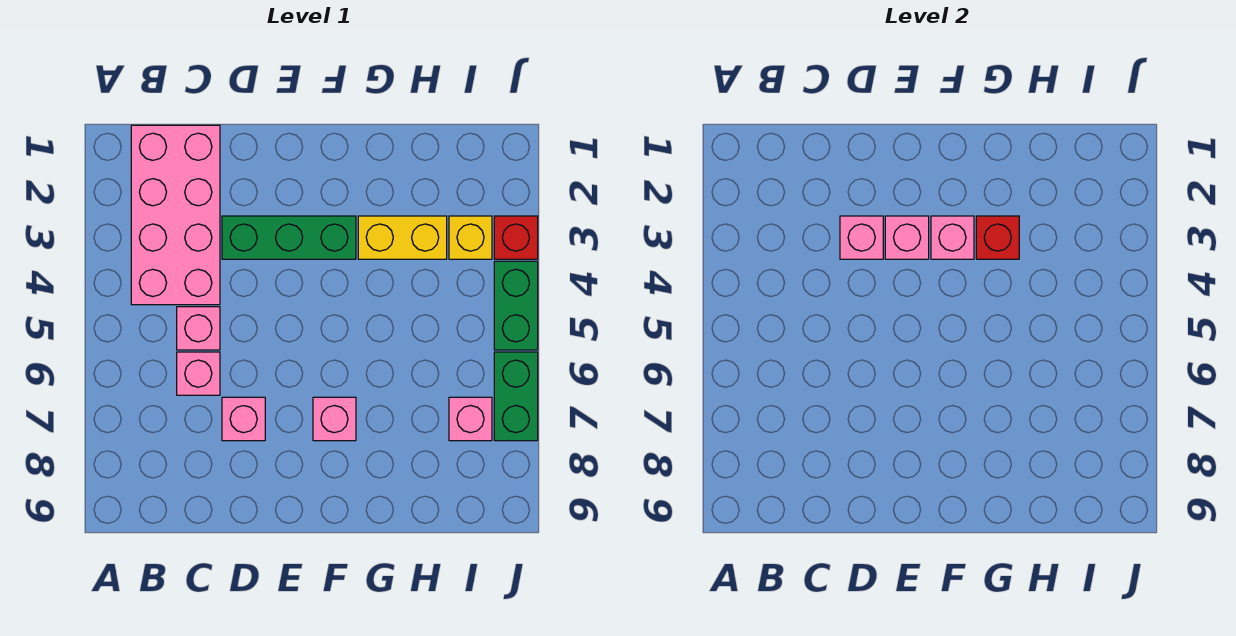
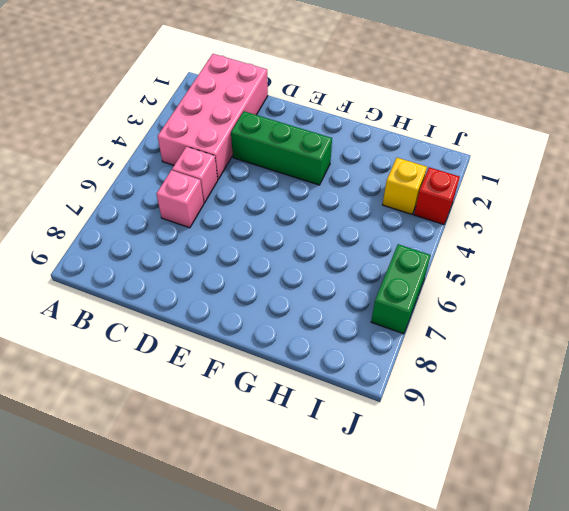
none -> pink 1x1 brick [222,397,265,441]
none -> pink 1x1 brick [313,397,356,441]
none -> yellow 1x2 brick [358,216,447,259]

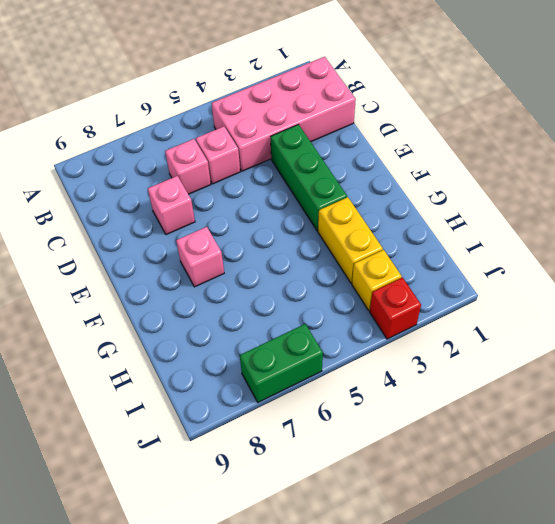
none -> pink 1x1 brick [449,397,492,441]
none -> green 1x2 brick [494,261,538,350]
none -> pink 1x1 brick [840,216,883,259]

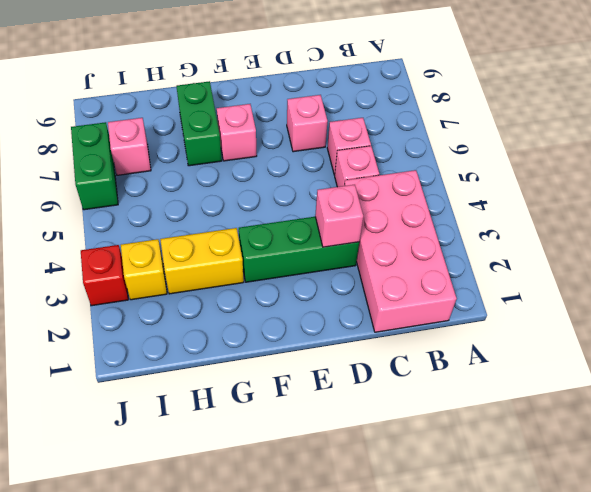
green 1x2 brick [176,81,222,166] -> green 1x2 brick moved to [494,261,538,350]
none -> pink 1x1 brick [885,216,929,259]
none -> pink 1x1 brick [931,216,974,259]
none -> red 1x1 brick [976,216,1019,259]

